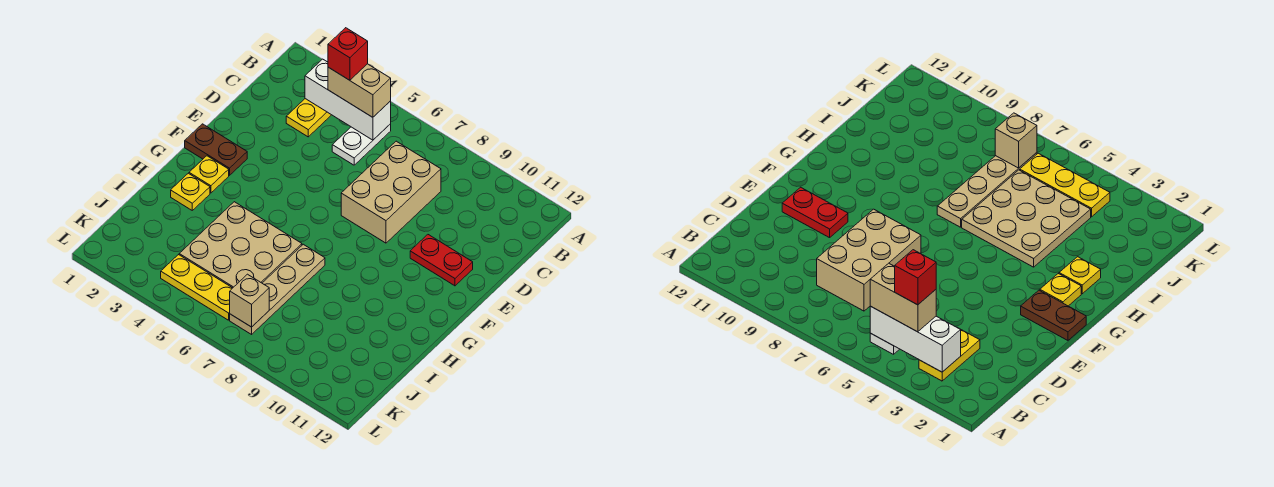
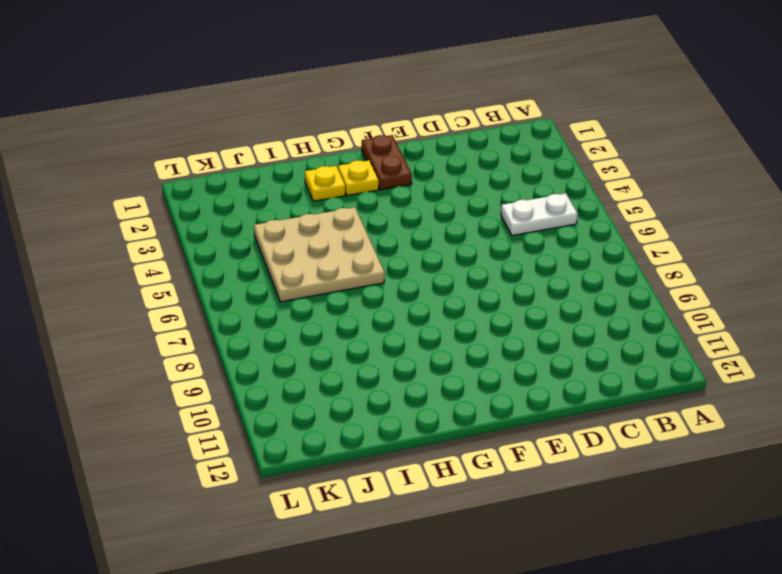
none -> yellow 1x2 plate [286,99,331,137]
none -> tan 2x3 brick [341,141,441,243]
none -> red 1x2 plate [410,235,473,286]

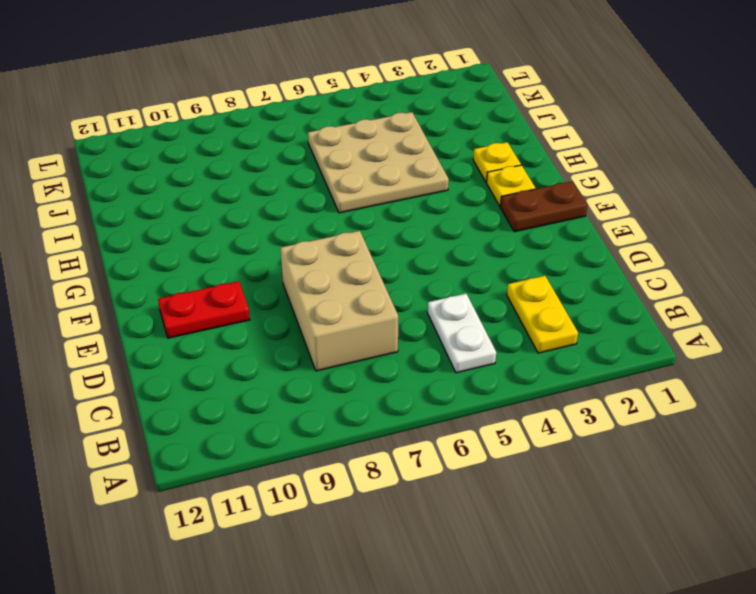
none -> tan 1x4 plate [230,244,325,334]
none -> yellow 1x3 plate [161,255,232,320]
none -> white 1x3 brick [305,59,391,140]

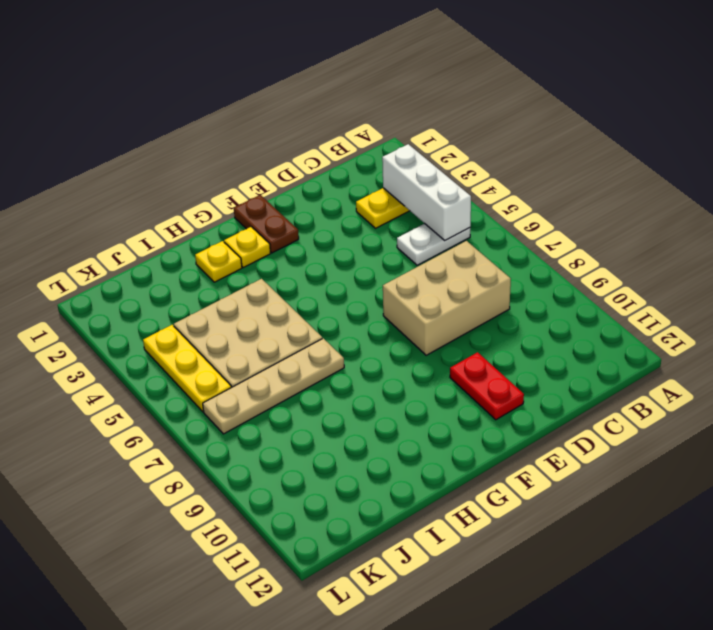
none -> tan 1x1 brick [230,274,269,327]
none -> tan 1x2 brick [328,64,391,117]
none -> red 1x1 brick [328,28,368,80]

